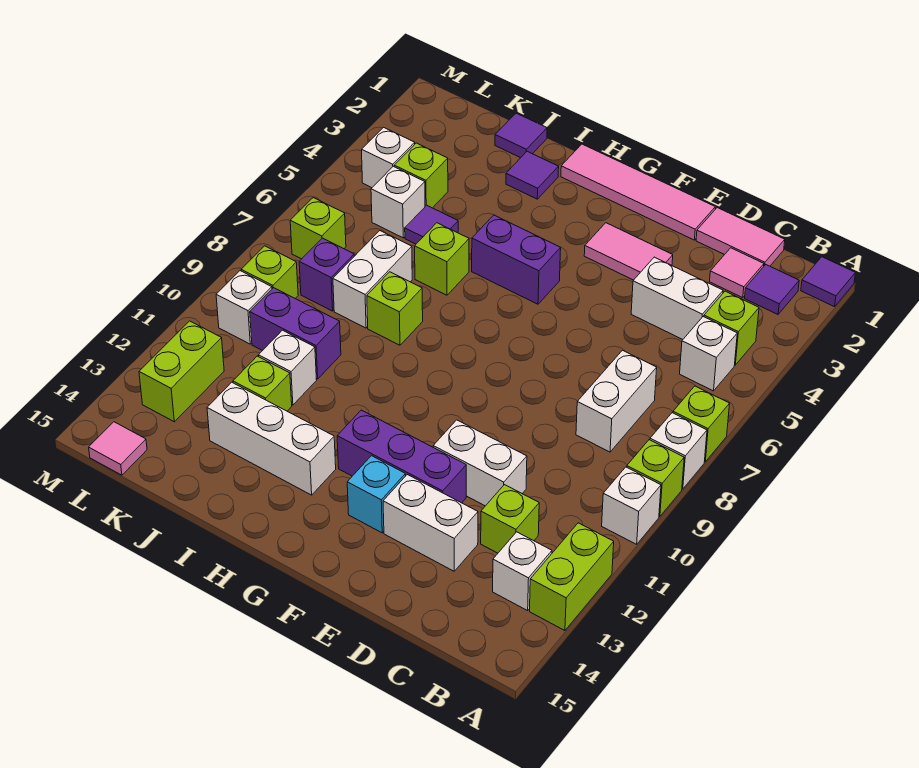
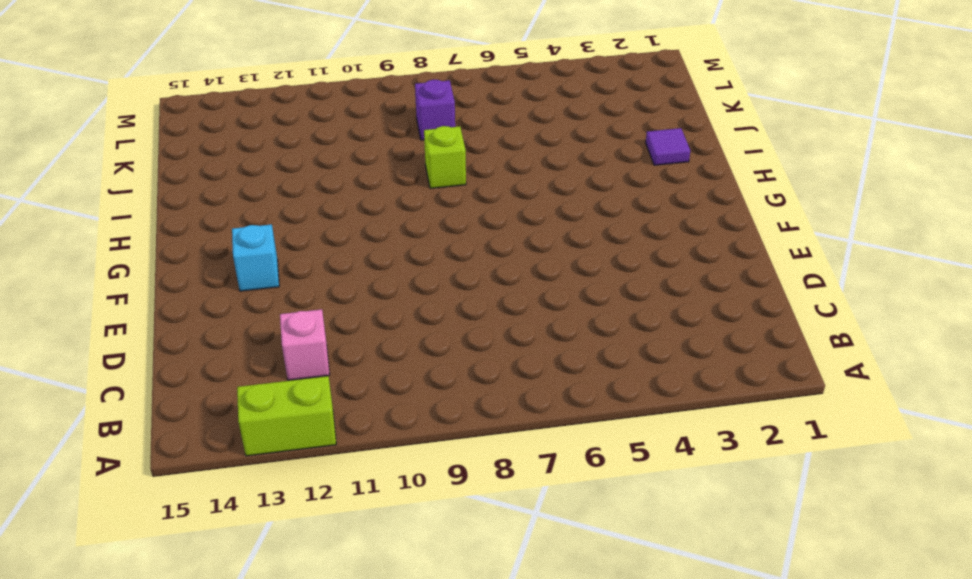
pink 1x1 brick [280,309,330,380] -> lime 1x1 brick [481,485,539,553]
none -> purple 1x1 tile [801,257,855,307]
none -> lime 1x1 brick [673,386,730,462]
none -> white 1x1 brick [650,413,707,489]
none -> lime 1x1 brick [627,440,684,517]

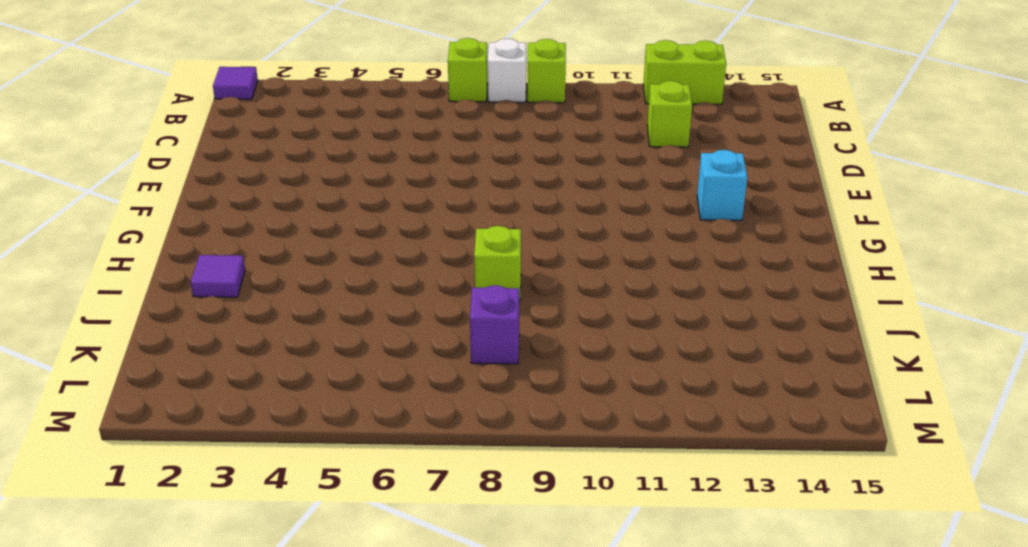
none -> white 1x1 brick [602,467,661,544]
none -> purple 1x1 tile [745,265,799,314]
none -> lime 1x1 brick [704,291,759,365]
none -> white 1x1 brick [680,317,737,391]

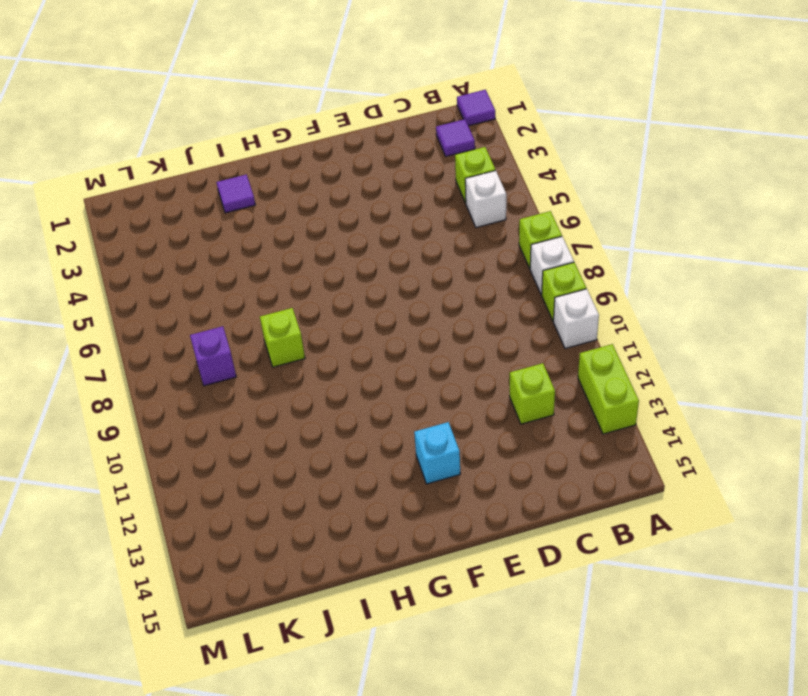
none -> white 1x1 brick [493,532,552,611]
none -> pink 1x2 tile [696,208,785,266]
none -> pink 1x1 tile [710,248,764,298]
none -> white 1x2 brick [631,257,723,339]

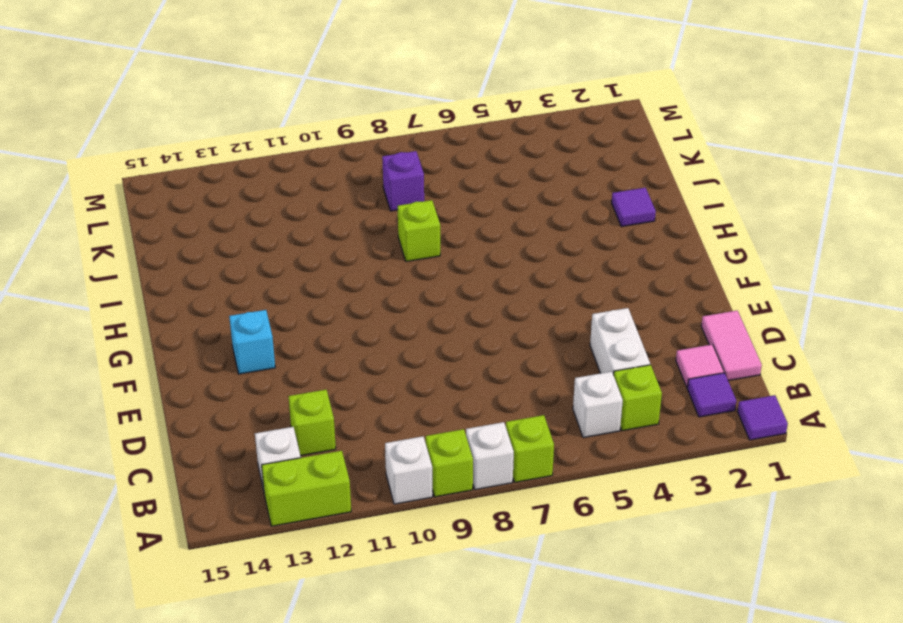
none -> white 1x2 brick [576,350,657,452]
none -> white 1x2 brick [433,420,527,506]
none -> white 1x2 brick [383,475,478,571]
none -> pink 1x4 tile [561,144,715,240]

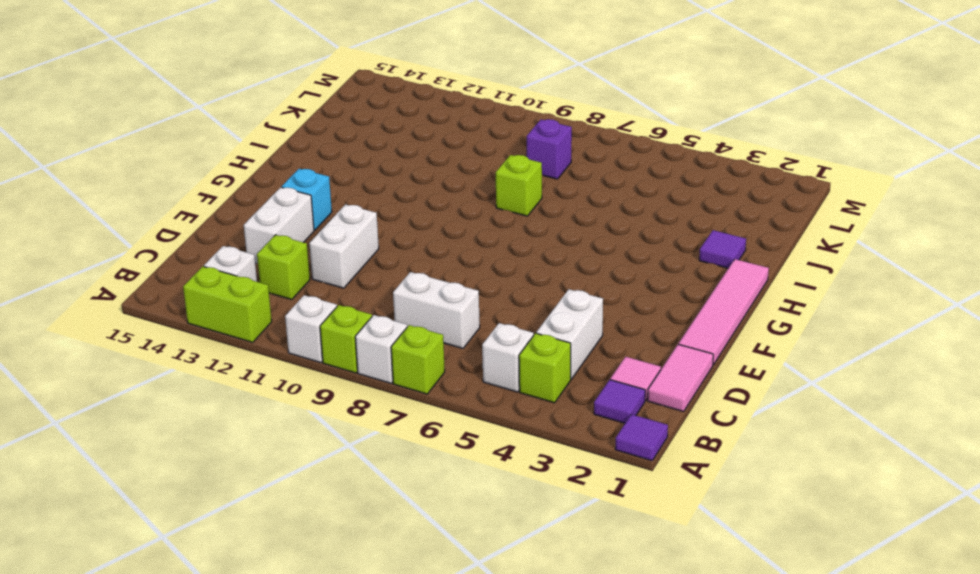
none -> pink 1x2 tile [584,223,673,280]
none -> purple 1x3 brick [337,410,466,503]
none -> purple 1x2 brick [472,215,561,304]
none -> white 1x3 brick [207,382,336,495]

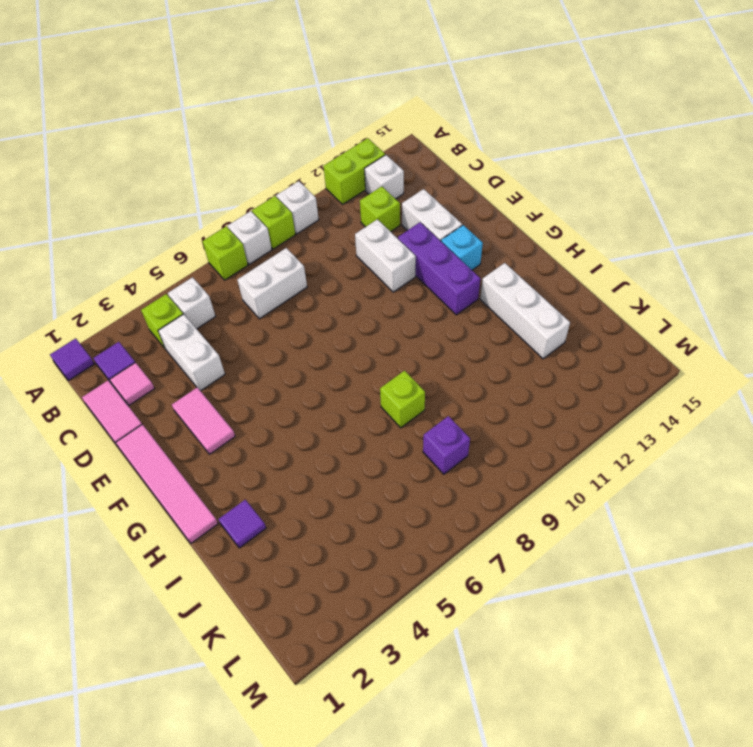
none -> purple 1x2 brick [472,215,561,304]
none -> lime 1x1 brick [415,223,469,295]
none -> purple 1x1 tile [495,113,547,158]
none -> purple 1x1 tile [405,205,458,244]

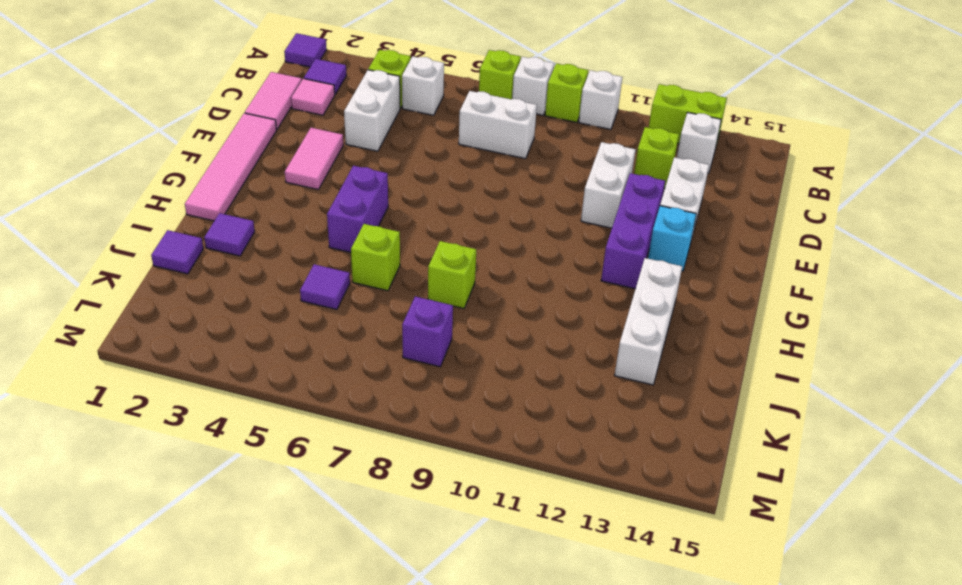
none -> white 1x2 brick [333,231,412,328]
none -> purple 1x2 brick [250,288,341,379]
none -> white 1x1 brick [258,330,317,405]
none -> lime 1x1 brick [233,356,292,411]

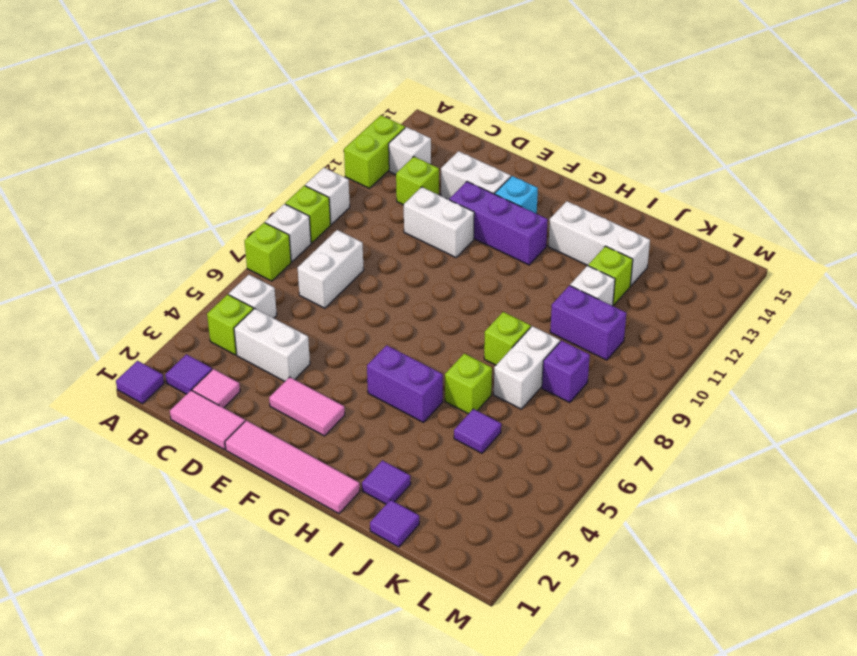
none -> lime 1x1 brick [394,143,448,208]
none -> white 1x1 brick [371,166,425,238]
none -> white 1x1 brick [362,127,415,188]
none -> lime 1x1 brick [290,198,346,259]

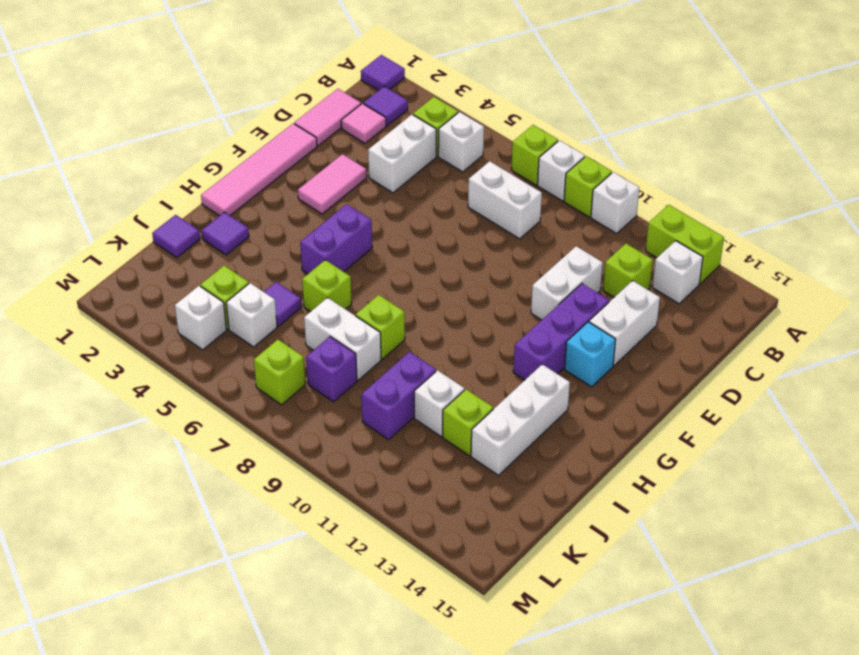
none -> lime 1x1 brick [241,246,298,298]
none -> white 1x1 brick [216,271,272,344]
none -> lime 1x2 brick [139,321,224,422]
none -> pink 1x1 tile [89,422,147,475]

